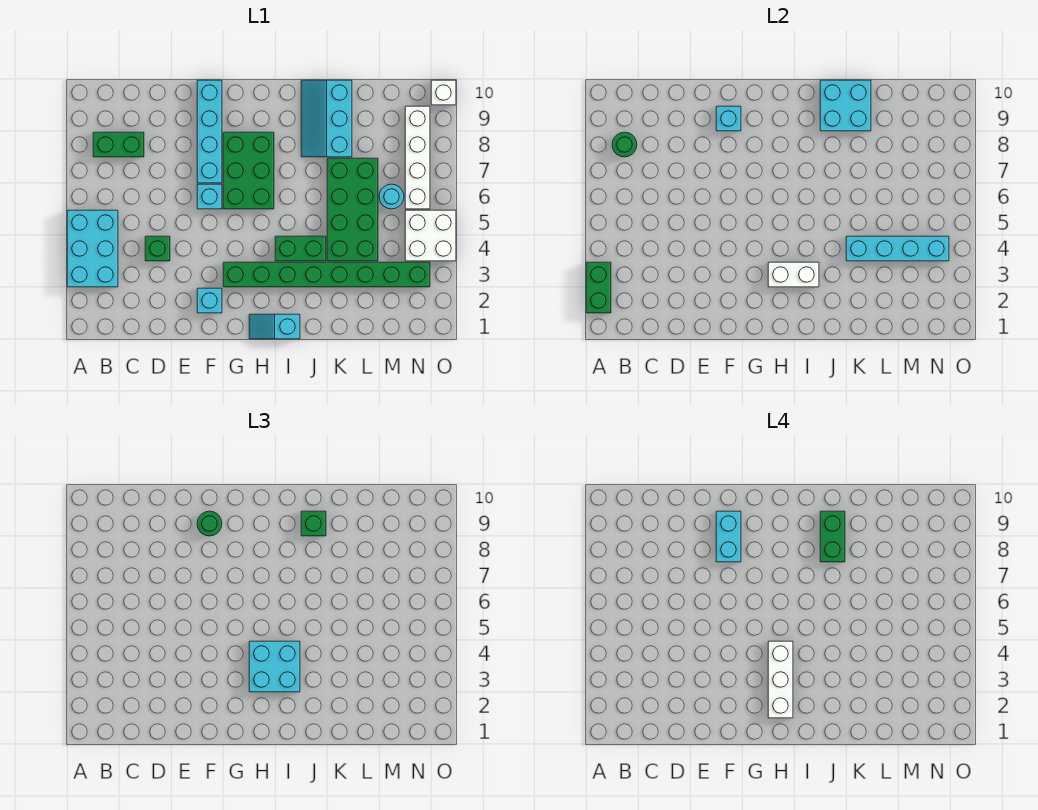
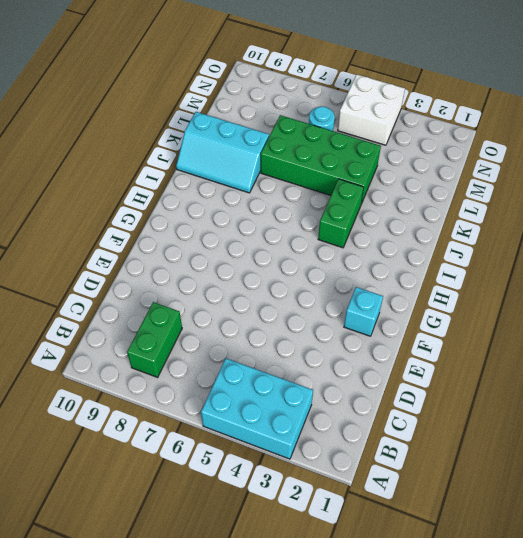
none -> green 1x1 brick [145,236,170,261]
none -> cyan 1x1 brick [197,184,222,209]
none -> cyan 1x4 brick [197,80,222,183]

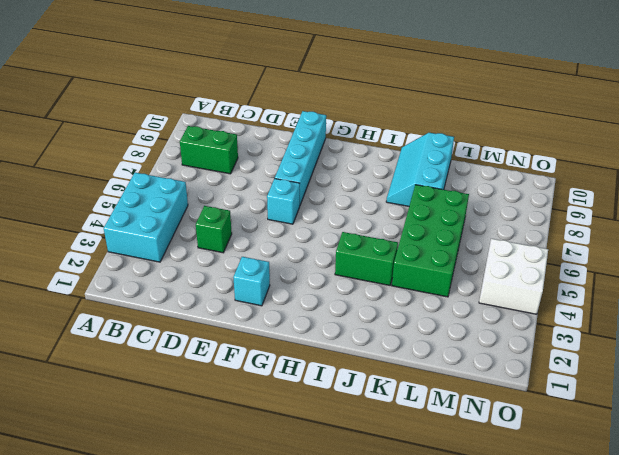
none -> green 1x8 brick [223,262,430,287]
none -> green 2x3 brick [223,132,274,209]
none -> cyan 1x2 slope [249,314,300,339]

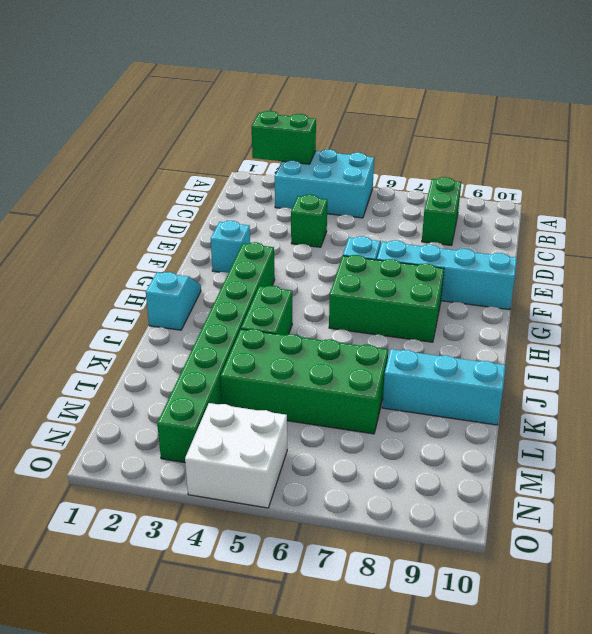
none -> cyan 1x1 round brick [379,184,404,209]
none -> white 1x4 brick [405,106,430,209]
none -> white 1x1 brick [431,80,456,105]

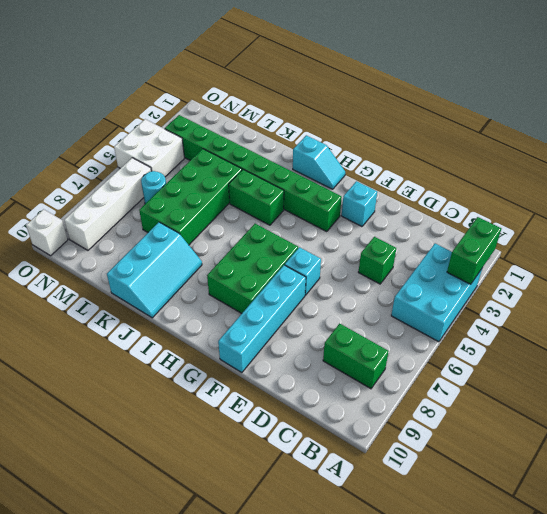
none -> green 1x1 round brick [612,132,637,157]
none -> cyan 1x1 brick [716,106,741,131]
none -> white 1x2 brick [768,262,819,287]

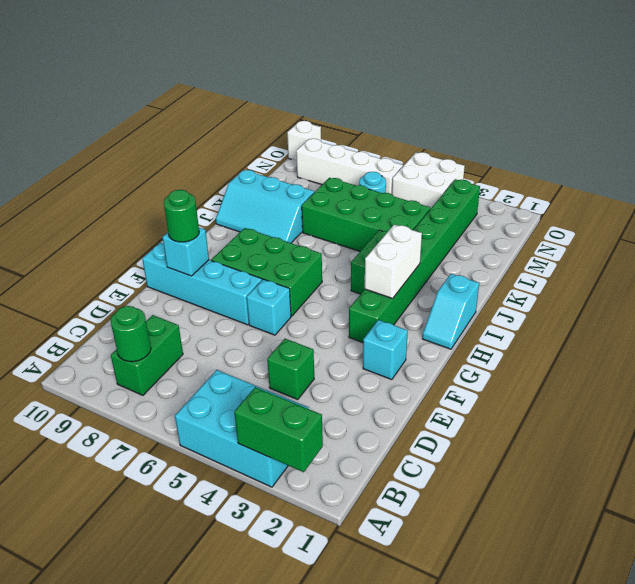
none -> cyan 2x2 brick [820,80,871,131]
none -> cyan 1x4 brick [846,236,949,261]
none -> cyan 2x2 brick [249,641,300,692]

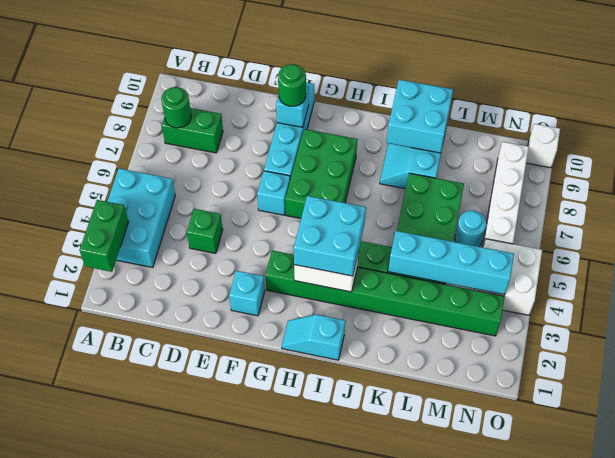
none -> green 1x1 brick [301,511,326,536]
none -> cyan 1x2 brick [716,511,741,562]
none -> white 1x3 brick [768,641,793,718]

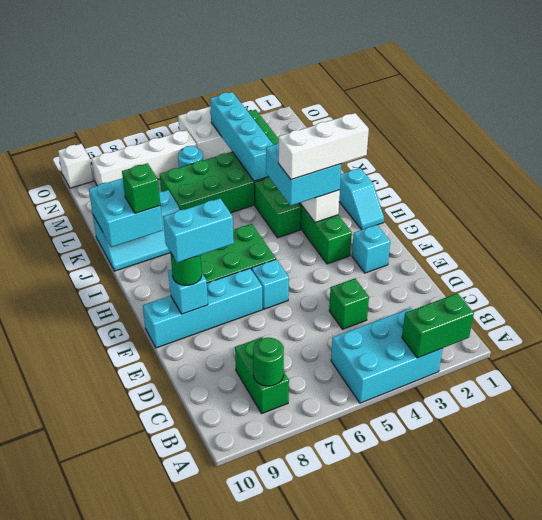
none -> green 1x2 brick [820,511,845,562]

